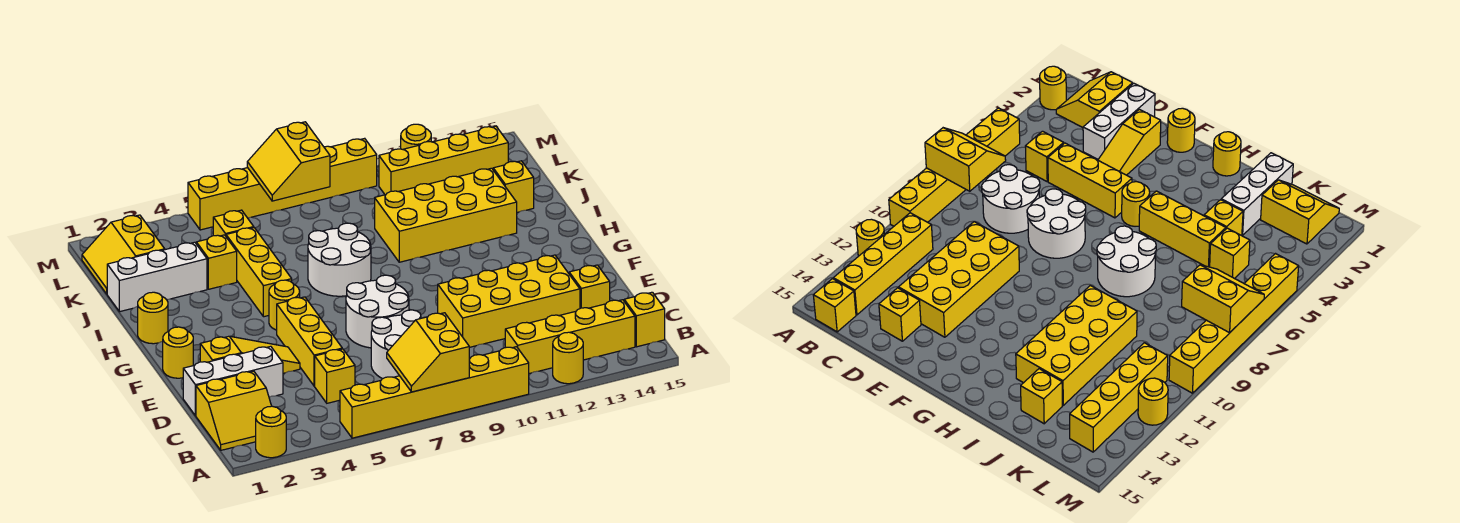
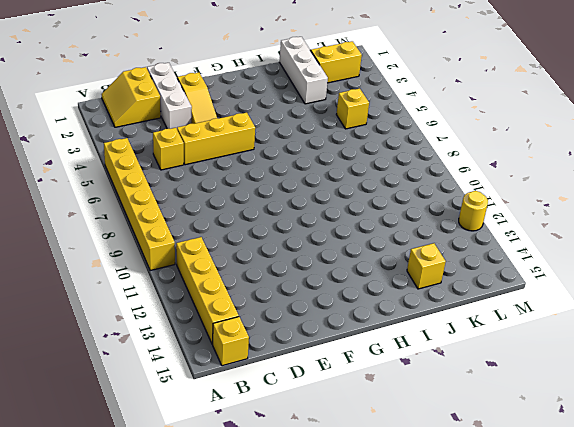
none -> yellow 1x1 round brick [256,406,286,458]
none -> yellow 1x1 round brick [553,332,583,384]
none -> white 2x2 round brick [371,310,421,379]
none -> yellow 2x4 brick [438,255,580,347]

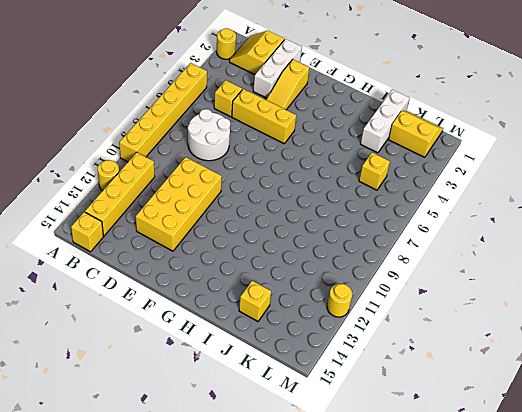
none -> yellow 1x1 brick [569,265,610,308]
none -> white 2x2 round brick [346,275,409,348]
none -> yellow 1x1 round brick [163,327,193,378]
none -> yellow 1x1 round brick [269,280,300,330]

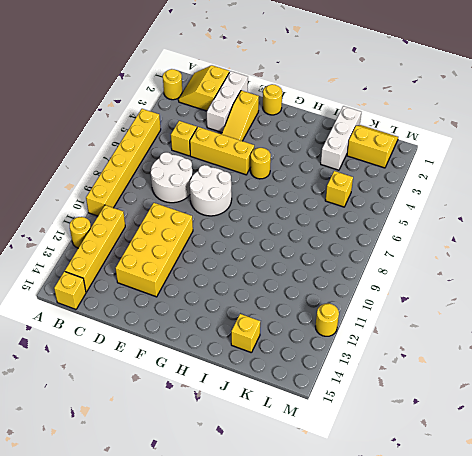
none -> yellow 1x1 brick [569,265,610,308]
none -> yellow 1x1 round brick [138,292,168,344]
none -> yellow 1x3 brick [226,228,292,317]
none -> white 2x2 round brick [308,223,371,296]

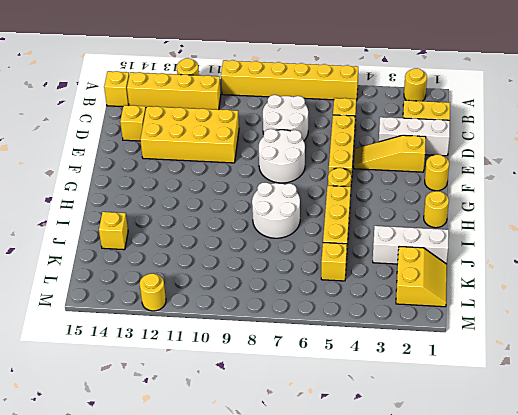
none -> yellow 2x4 brick [375,168,517,262]
none -> yellow 1x1 brick [196,235,237,289]
none -> yellow 1x4 brick [379,126,508,195]
none -> yellow 1x6 brick [188,138,377,230]

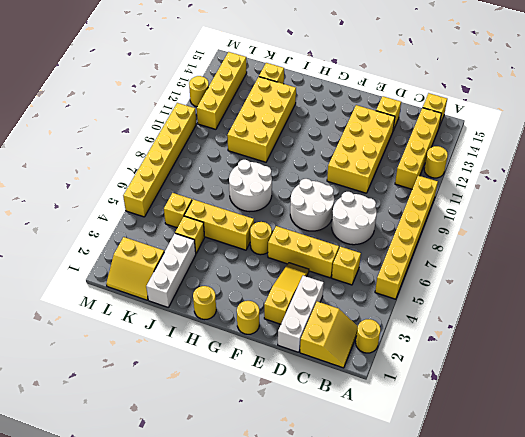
none -> yellow 2x2 slope [387,313,469,392]
none -> yellow 2x2 slope [247,122,330,201]

